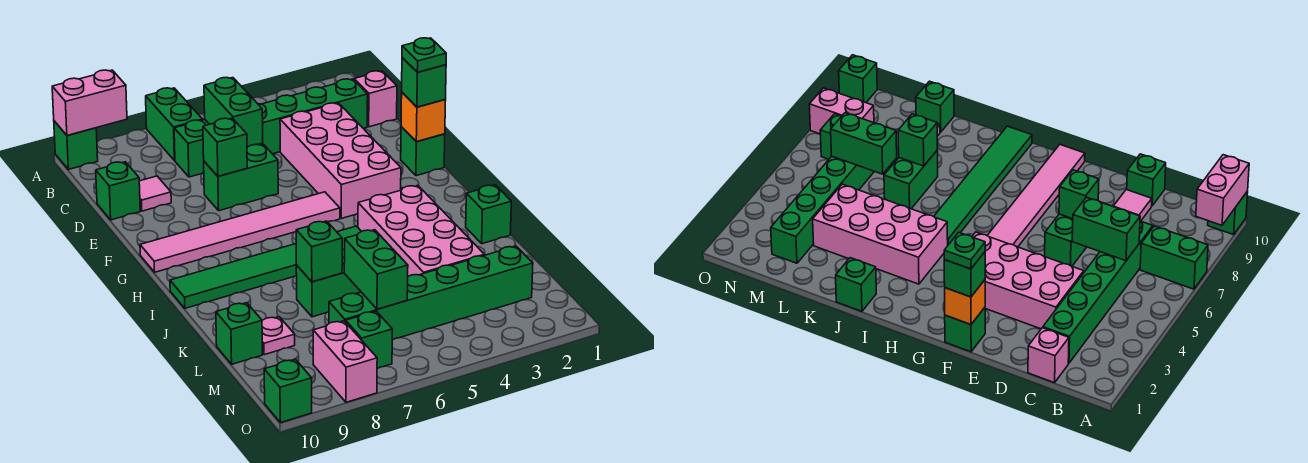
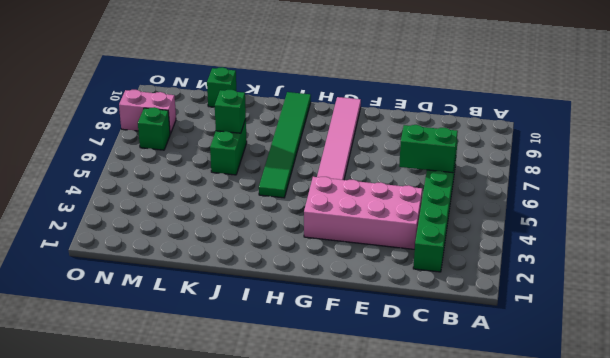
none -> green 1x2 brick [146,88,203,161]
none -> green 1x1 brick [54,121,98,170]
none -> pink 1x1 brick [354,71,397,127]

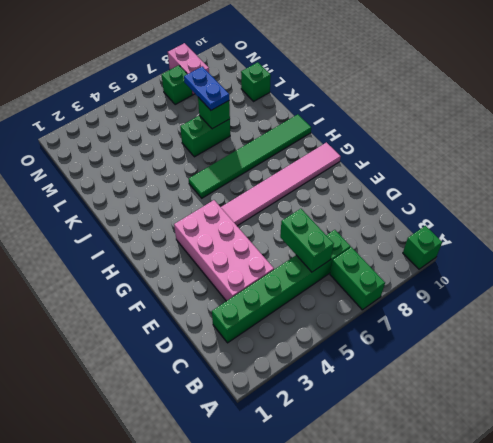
blue 1x2 plate [184,66,229,110] -> none
none -> pink 1x1 brick [354,71,397,127]
none -> pink 1x1 tile [139,176,171,211]
none -> green 1x1 brick [96,162,140,220]

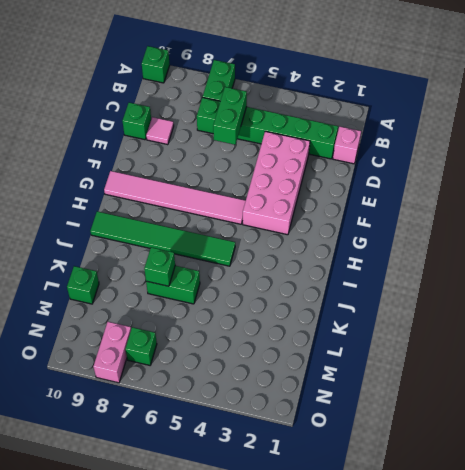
none -> green 1x2 brick [204,144,278,211]
none -> green 1x1 brick [401,127,445,176]
none -> pink 2x4 brick [358,186,484,276]

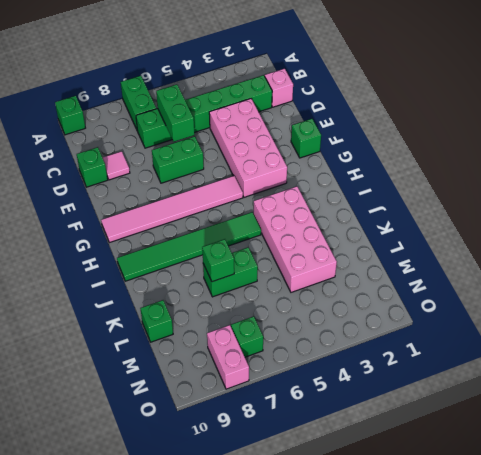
none -> green 1x1 brick [466,185,511,244]
none -> pink 1x1 plate [262,317,295,355]
none -> green 1x6 brick [329,246,533,340]

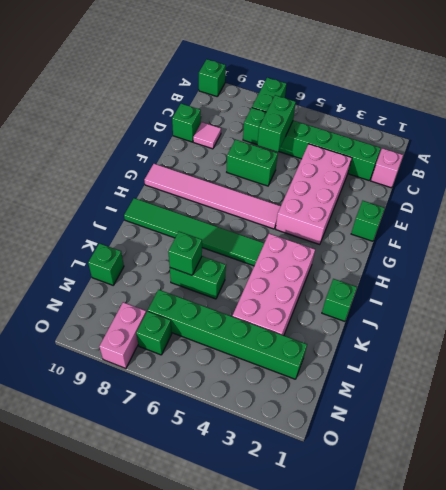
none -> pink 1x1 plate [262,317,295,355]
none -> green 1x1 brick [264,359,312,423]
none -> pink 1x2 brick [52,70,127,136]

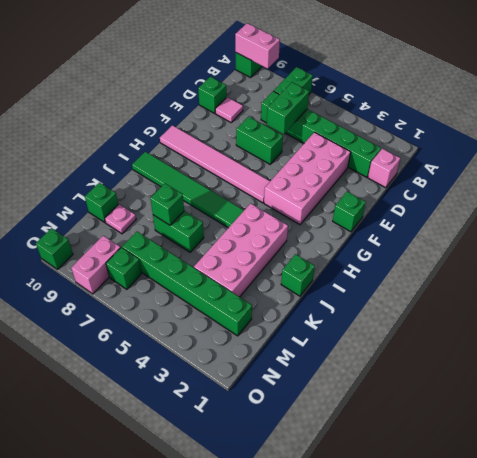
none -> green 1x1 brick [203,118,247,176]
none -> orange 1x1 brick [401,93,446,142]
none -> green 1x2 brick [344,230,408,309]

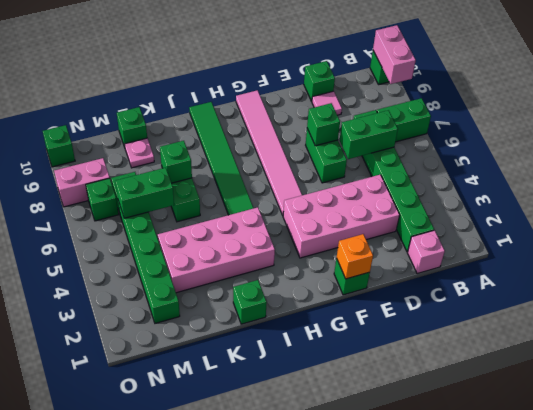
none -> green 1x1 brick [402,58,446,107]
none -> green 1x1 plate [402,38,446,72]

